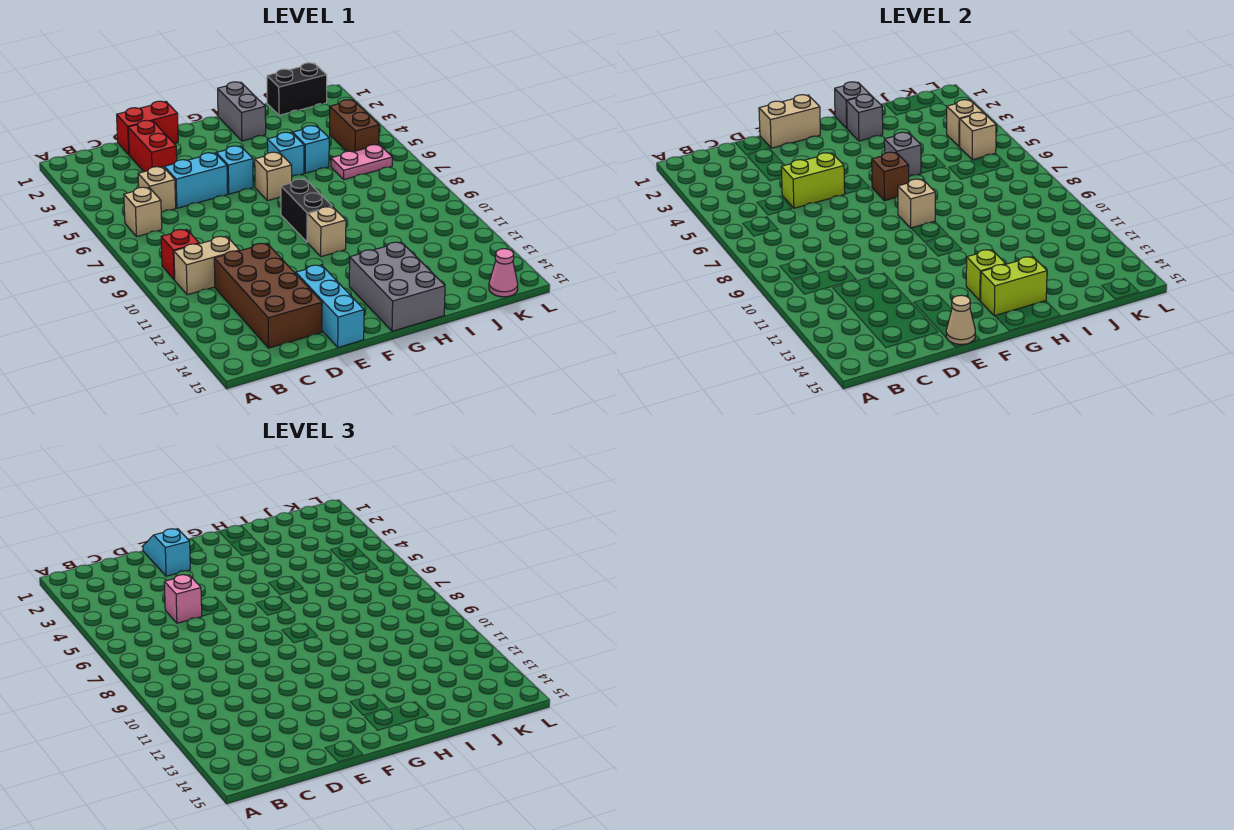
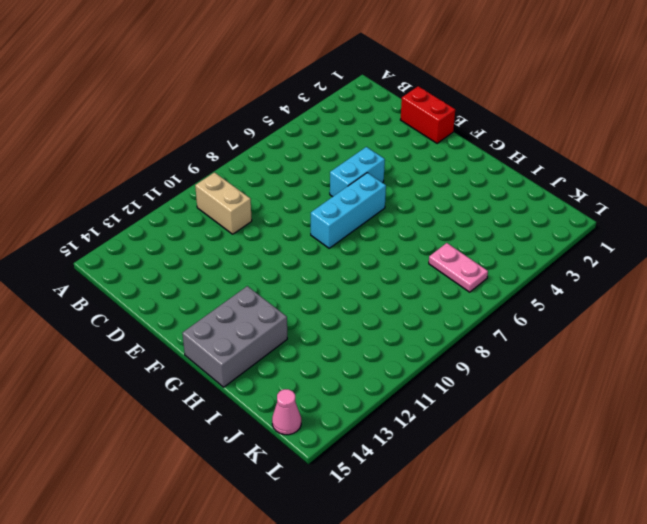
cyan 1x2 brick [330,147,385,197] -> cyan 1x2 brick turned to [164,153,228,208]
cyan 1x3 brick [311,173,386,248] -> cyan 1x3 brick moved to [296,265,364,347]
none -> tan 1x1 brick [124,187,162,236]
none -> red 1x1 brick [161,229,199,280]
none -> tan 1x1 brick [138,167,176,213]
none -> brown 2x4 brick [214,243,322,348]

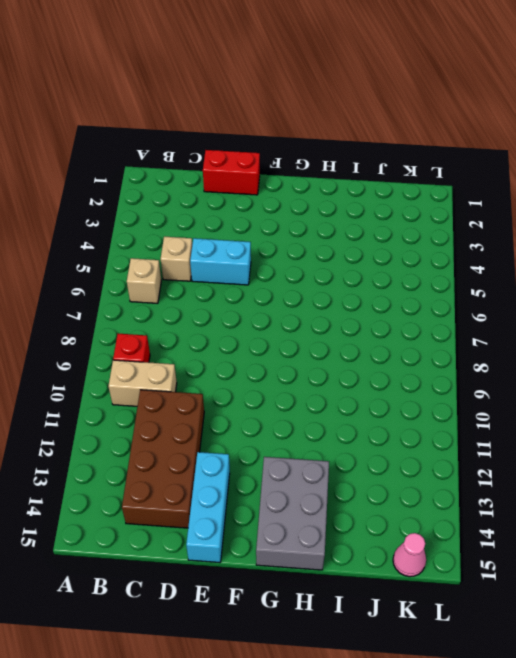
none -> red 1x2 brick [128,120,177,172]
none -> cyan 1x1 brick [216,146,253,194]
none -> tan 1x1 brick [255,152,292,201]
none -> black 1x2 brick [281,179,332,242]

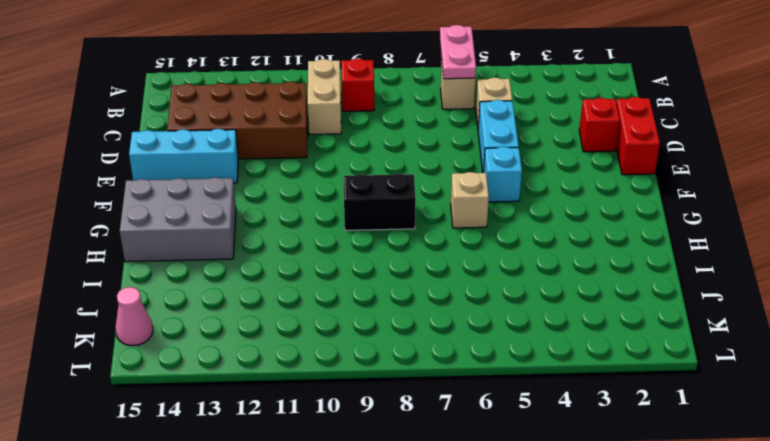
pink 1x2 plate [440,25,476,79] -> pink 1x2 plate moved to [331,145,392,180]
red 1x1 brick [579,98,620,152] -> red 1x2 brick [128,120,177,172]
none -> tan 1x1 brick [308,207,346,257]
none -> grey 1x2 brick [218,82,266,141]
none -> cyan 1x1 brick [267,132,304,176]
none -> cyan 1x1 brick [293,126,329,173]

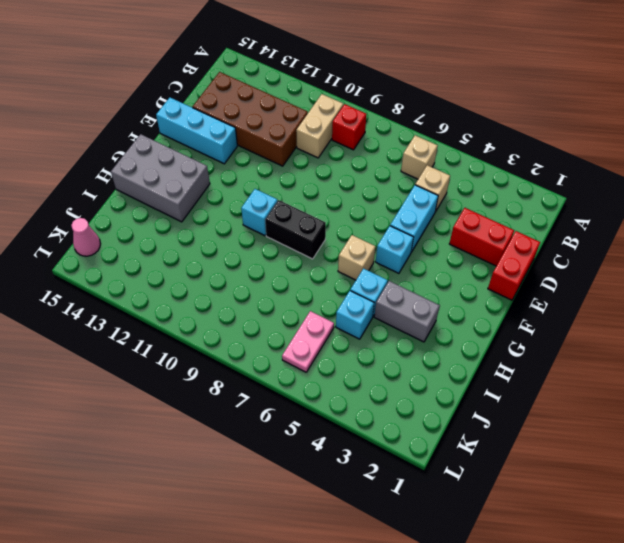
cyan 1x1 brick [241,189,277,236] -> tan 1x1 brick [308,207,346,257]
grey 1x2 brick [374,281,440,342] -> grey 1x2 brick moved to [218,82,266,141]
none -> black 1x2 brick [267,63,327,115]
none -> brown 1x2 brick [330,100,379,152]
none -> lime 1x2 brick [781,153,845,208]
none -> tan 1x2 brick [759,95,820,148]

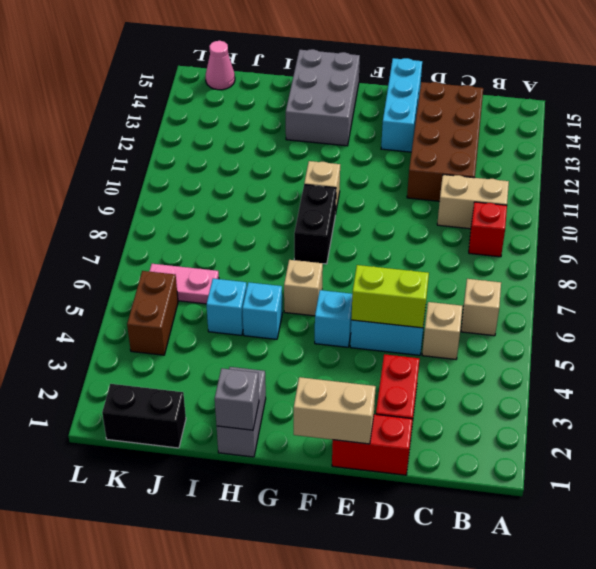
none -> tan 1x1 cone [946,295,975,344]
none -> brown 1x1 brick [872,152,909,201]
none -> tan 1x1 brick [898,179,935,228]
none -> lime 1x1 brick [966,250,1006,300]

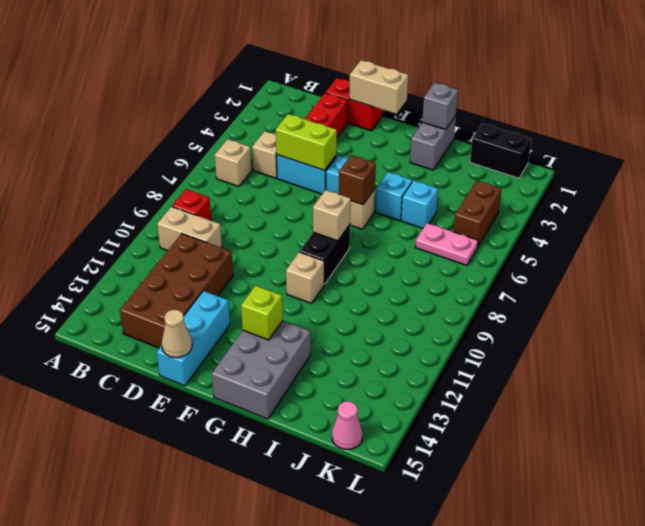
none -> lime 1x2 brick [980,256,1047,316]
none -> grey 1x1 brick [847,94,883,141]
none -> grey 1x1 brick [884,132,921,176]
none -> tan 1x1 brick [947,100,983,146]

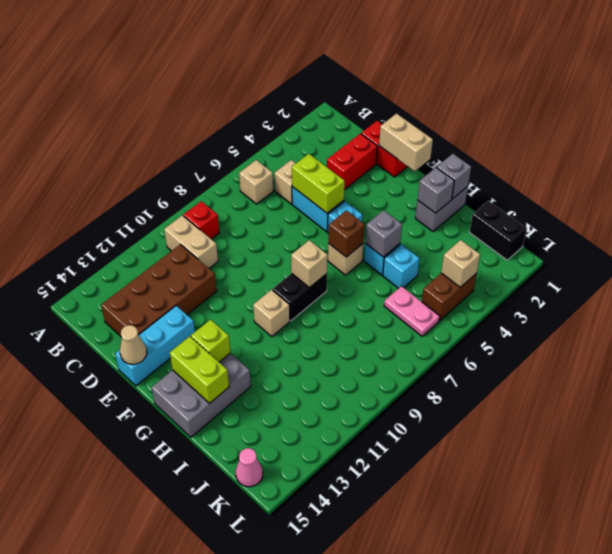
none -> tan 1x1 brick [959,112,996,160]
none -> pink 1x1 brick [164,575,202,623]
none -> cyan 1x2 slope [143,529,190,576]

